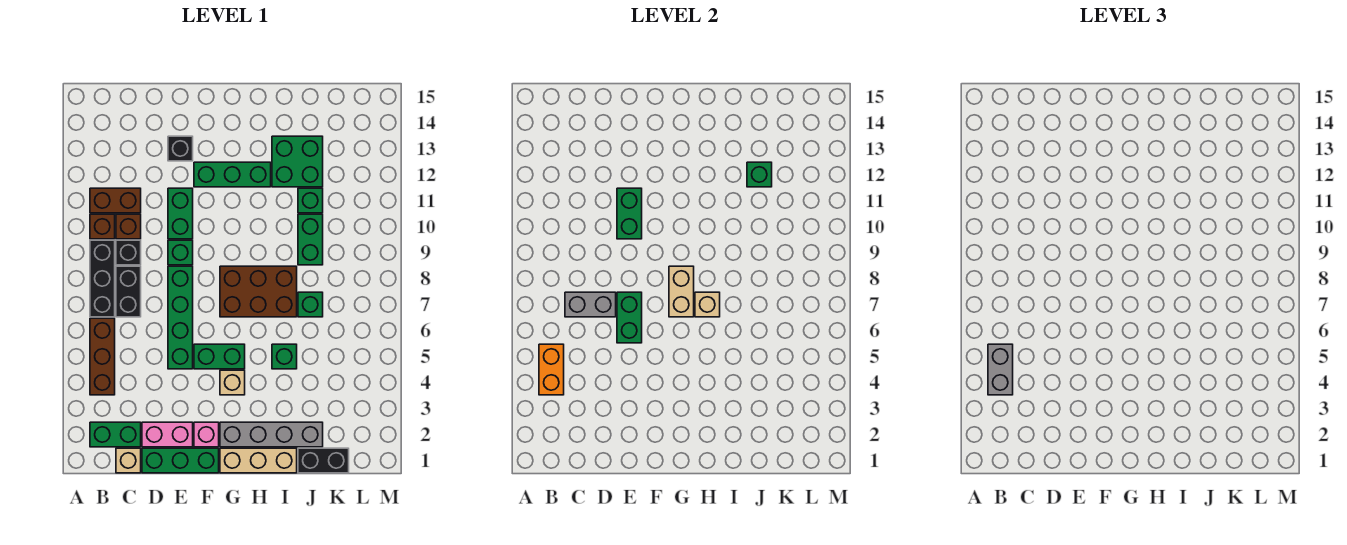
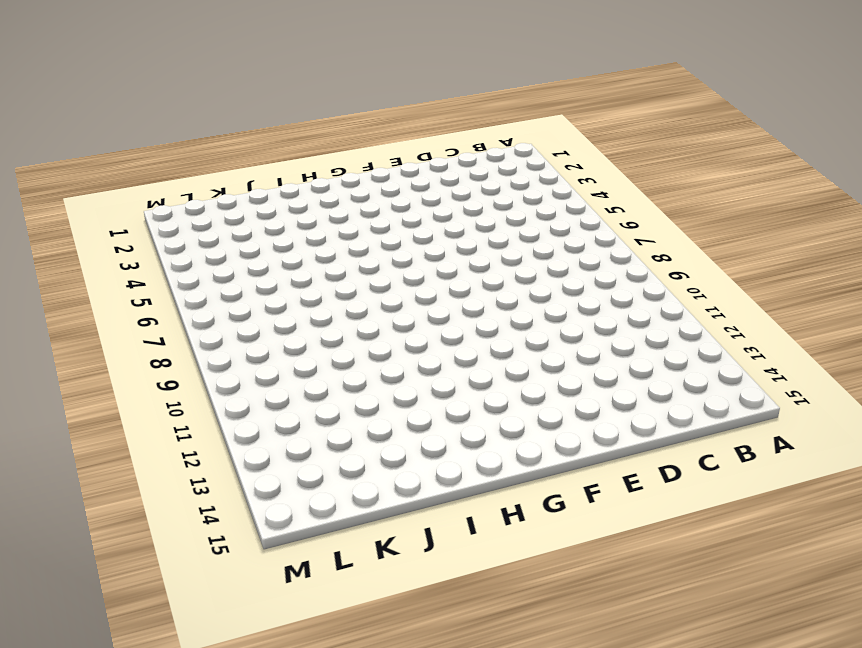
none -> green 1x2 brick [90,422,141,447]
none -> brown 1x3 brick [90,318,115,395]
none -> black 1x3 brick [90,240,115,317]
none -> brown 1x1 brick [90,214,115,239]

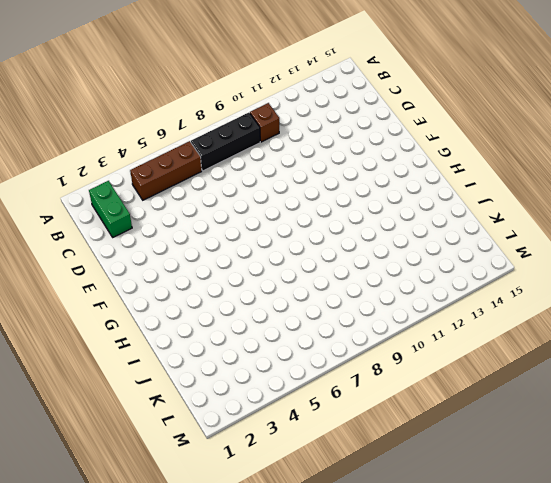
none -> brown 1x2 brick [90,188,141,213]
none -> tan 1x1 brick [116,448,141,473]
none -> black 1x2 brick [116,266,141,317]
none -> black 1x1 brick [116,240,141,265]

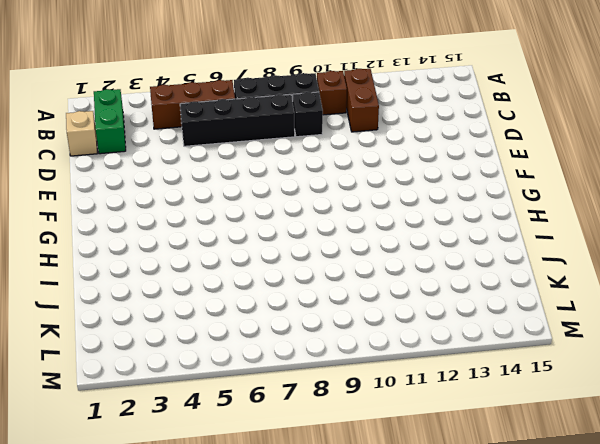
black 1x4 brick [180,94,295,146] -> black 1x2 brick [116,266,141,317]
none -> brown 1x1 brick [116,214,141,239]
none -> green 1x3 brick [142,448,219,473]
none -> pink 1x2 brick [142,422,193,447]
none -> green 1x4 brick [168,266,193,369]

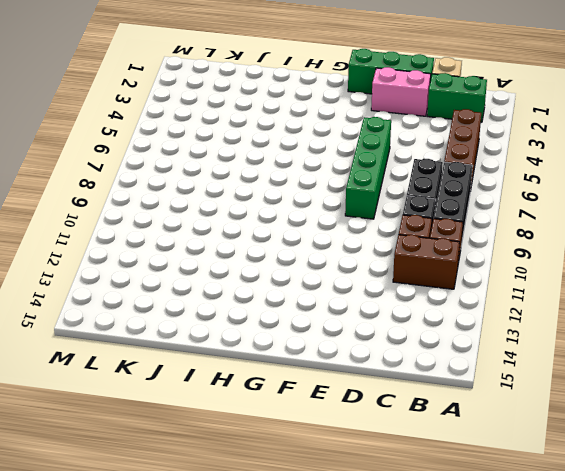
none -> green 1x1 brick [168,240,193,265]
none -> green 1x2 brick [168,188,193,239]
none -> black 1x1 brick [168,136,193,161]
none -> pink 1x1 brick [194,422,219,447]

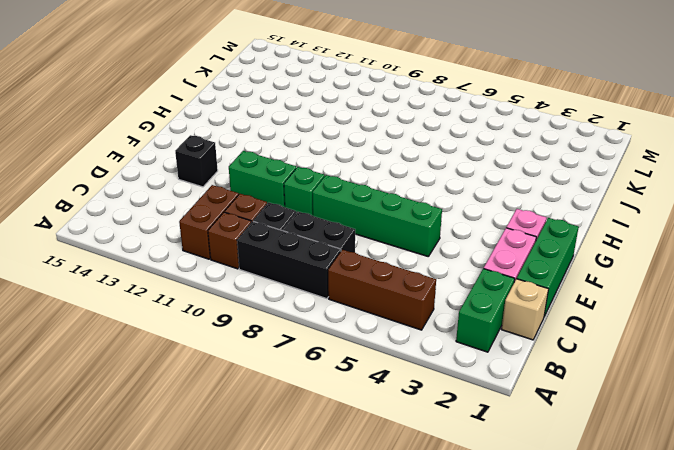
none -> green 1x2 brick [194,344,245,369]
none -> green 1x3 brick [194,162,271,187]
none -> tan 1x3 brick [220,448,297,473]
none -> grey 1x4 brick [220,422,323,447]

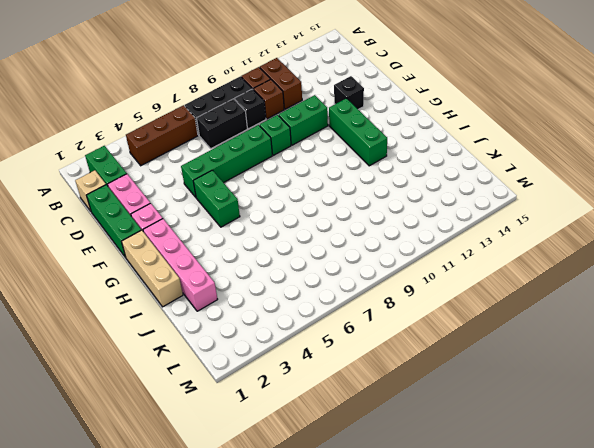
pink 1x4 brick [143,219,218,311] -> grey 1x4 brick [220,422,323,447]
none -> tan 1x1 brick [220,370,245,395]
none -> brown 2x3 brick [220,266,297,317]
none -> green 1x1 brick [272,344,297,369]
none -> green 2x2 brick [272,136,323,187]

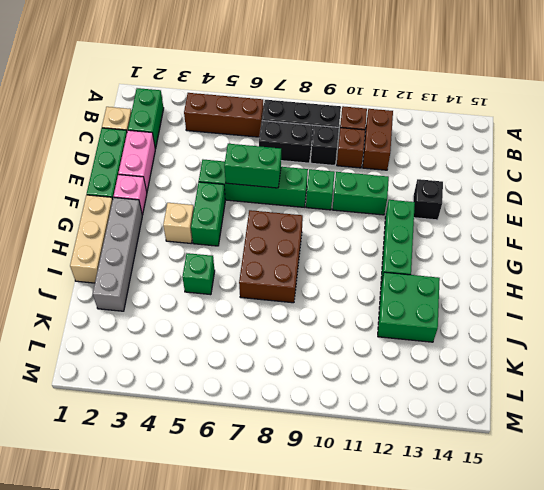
none -> black 1x2 brick [298,448,349,473]
none -> green 1x1 brick [298,292,323,317]
none -> green 1x2 brick [298,214,323,265]
none -> green 1x1 brick [298,188,323,213]

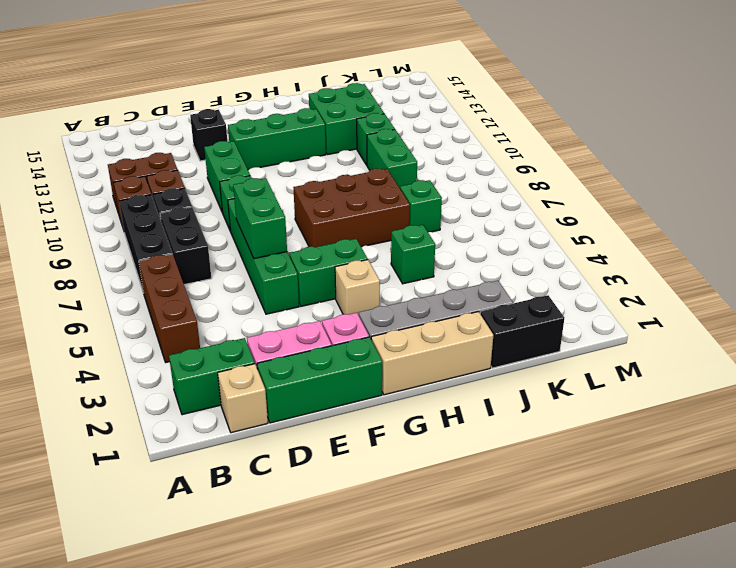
none -> orange 1x2 brick [539,344,564,395]
none -> grey 1x2 brick [565,292,616,317]
none -> green 1x2 brick [617,188,642,239]
none -> tan 1x2 brick [669,266,694,317]

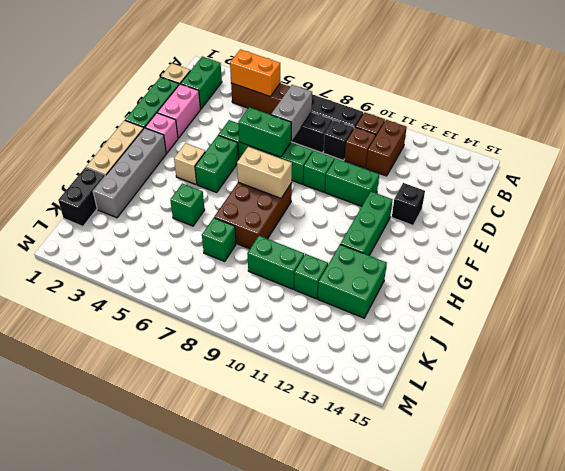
none -> green 1x2 brick [617,188,642,239]
none -> tan 1x1 brick [695,292,720,317]
none -> green 1x1 brick [747,162,772,187]
none -> grey 1x2 brick [988,344,1013,395]

